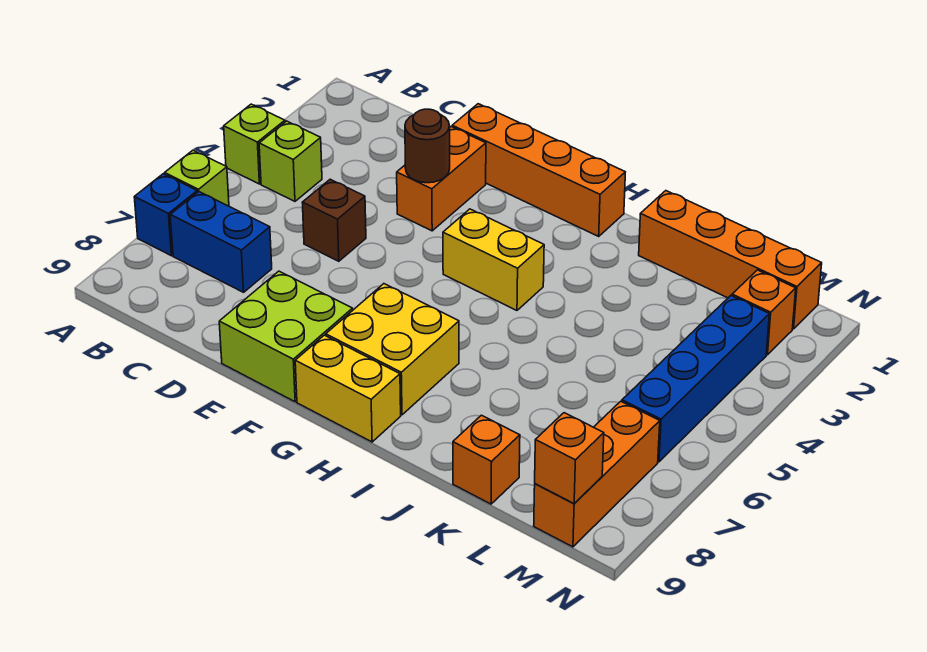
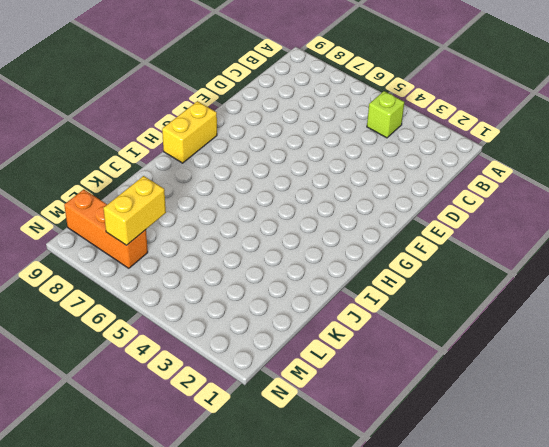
yellow 1x2 brick [103,176,166,245] -> yellow 1x2 brick moved to [443,209,544,310]
none -> lime 1x1 brick [224,104,285,184]
none -> lime 1x1 brick [165,150,229,206]
none -> blue 1x1 brick [134,174,197,256]

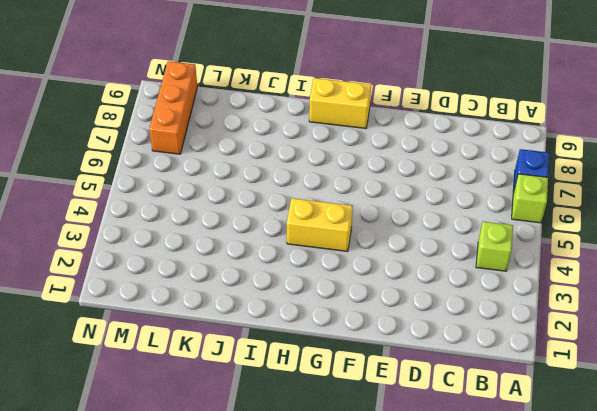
none -> lime 1x1 brick [224,104,285,184]
none -> blue 1x2 brick [170,192,272,292]
none -> brown 1x1 brick [302,179,366,261]

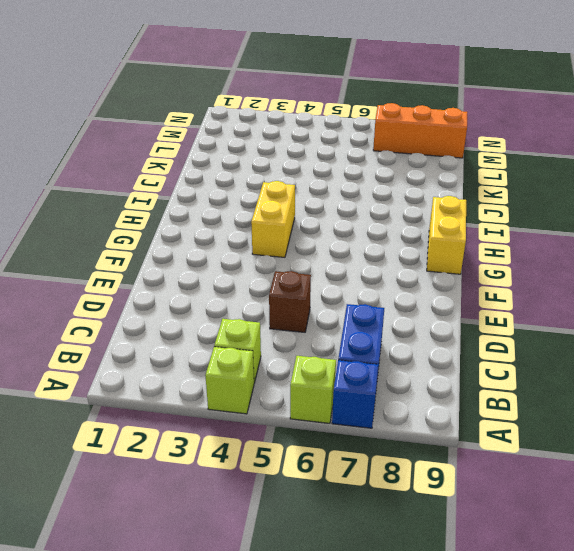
none -> orange 1x4 brick [452,104,625,236]
none -> orange 1x2 brick [397,127,486,231]
none -> lime 2x2 brick [219,271,353,402]

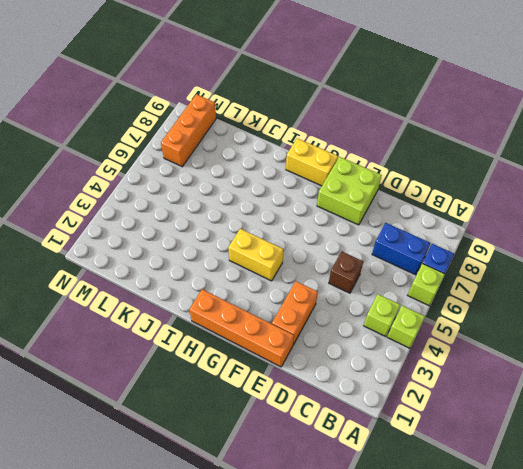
none -> yellow 2x2 brick [326,284,459,415]
none -> orange 1x4 brick [639,191,822,329]
none -> orange 1x1 brick [453,415,520,504]

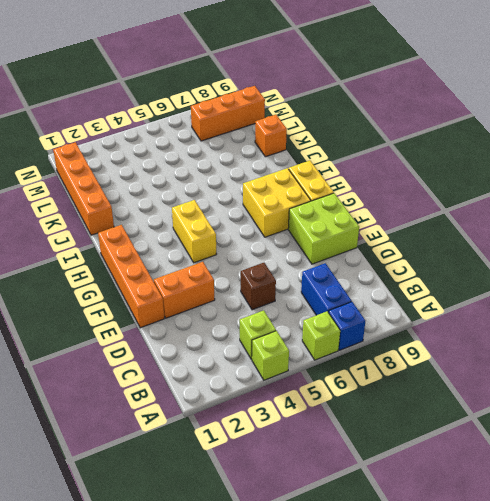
none -> orange 1x1 brick [732,270,796,355]
none -> blue 1x4 brick [622,296,769,462]
none -> brown 1x1 round brick [405,109,450,183]

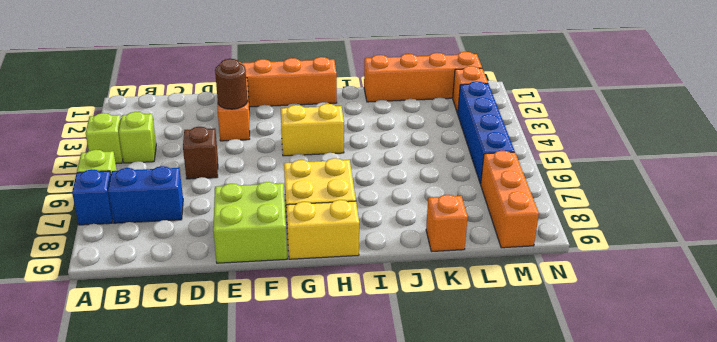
none -> orange 1x1 brick [535,413,604,504]

